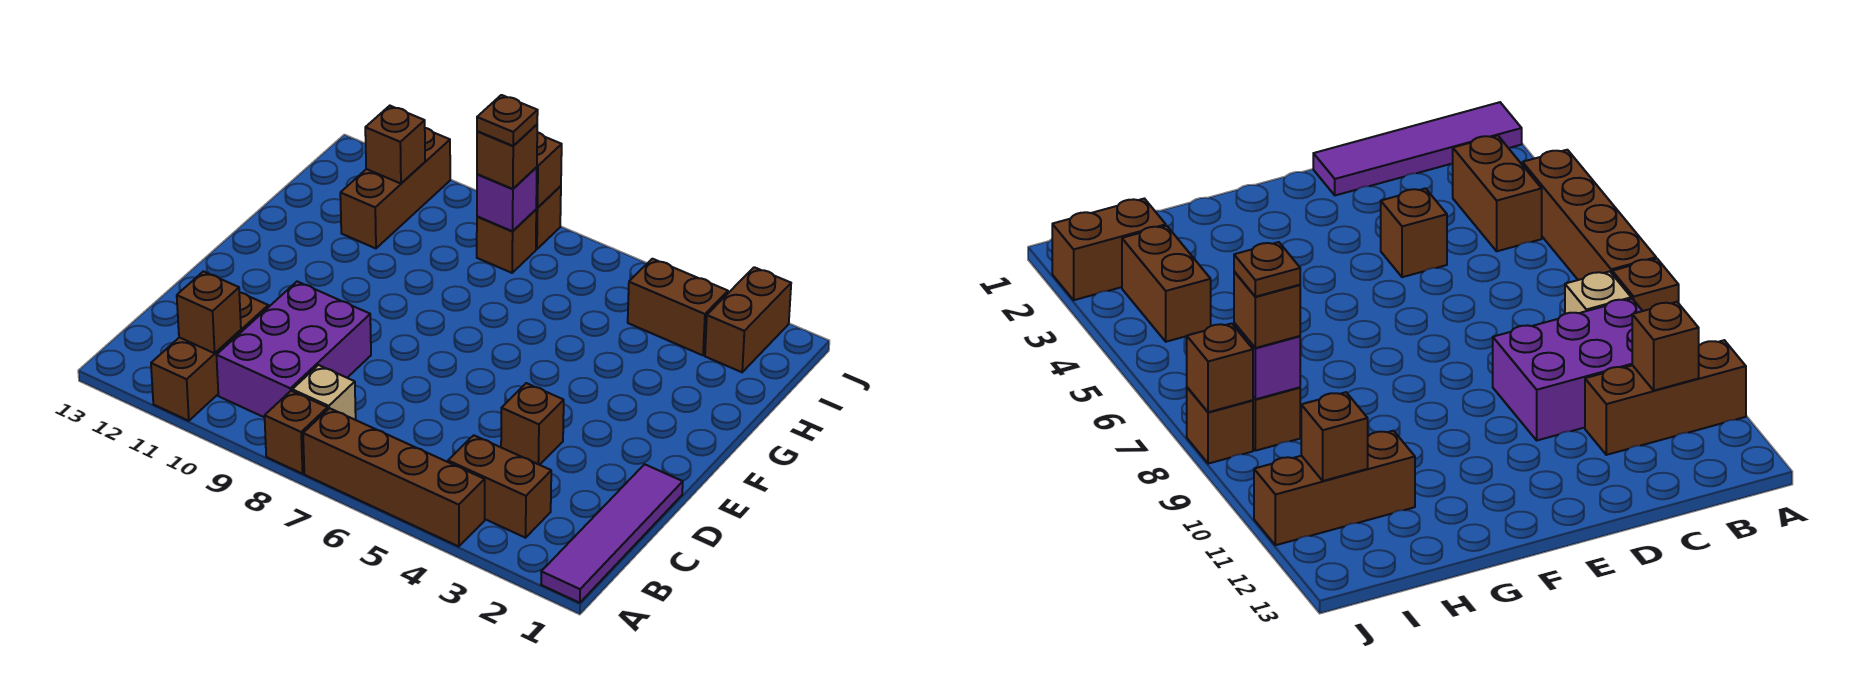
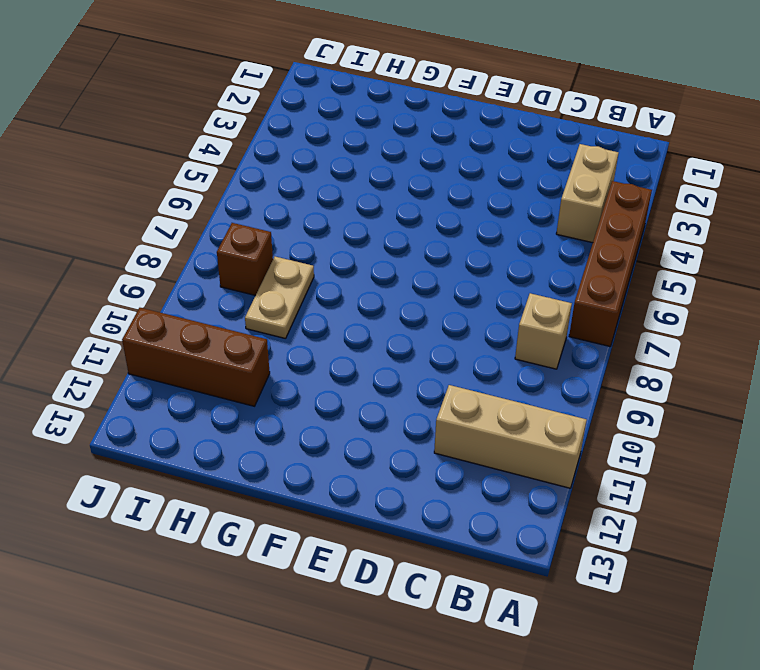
tan 1x3 brick [434,385,587,488] -> brown 1x3 brick [151,293,268,421]
tan 1x2 brick [556,144,618,243] -> brown 1x2 brick [448,435,551,538]
tan 1x2 plate [245,257,314,339] -> none
none -> purple 1x4 tile [541,464,683,603]
none -> brown 1x1 brick [265,391,328,474]
none -> purple 2x3 brick [216,282,371,418]

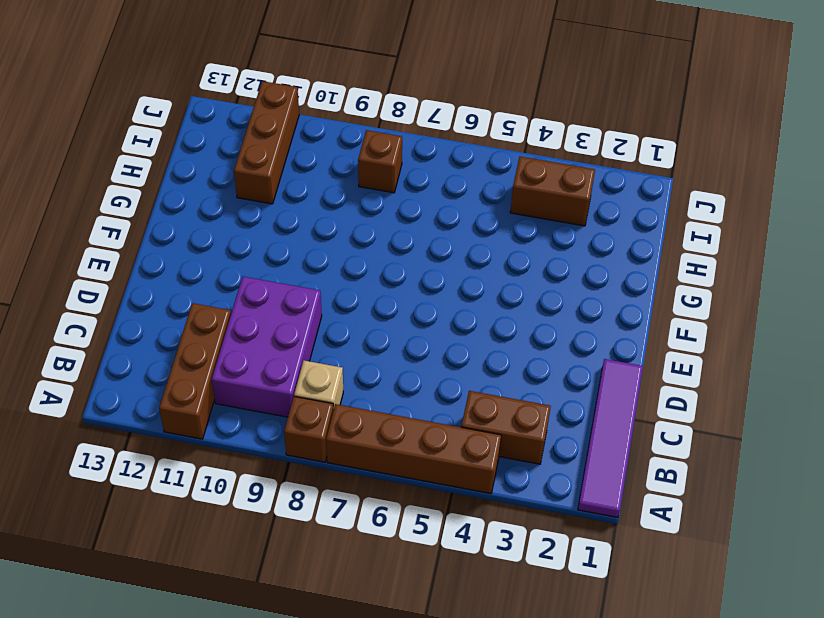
none -> brown 1x1 brick [501,383,564,465]
none -> brown 1x2 brick [705,267,791,372]
none -> brown 1x1 brick [536,186,561,249]

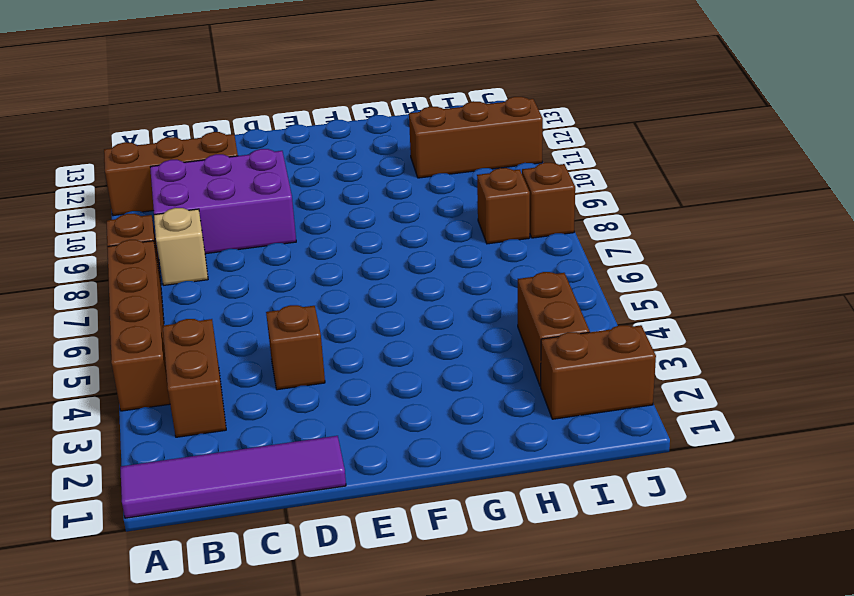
none -> brown 1x1 brick [177,271,241,353]
none -> purple 1x1 brick [477,167,537,231]
none -> brown 1x1 brick [365,106,425,184]

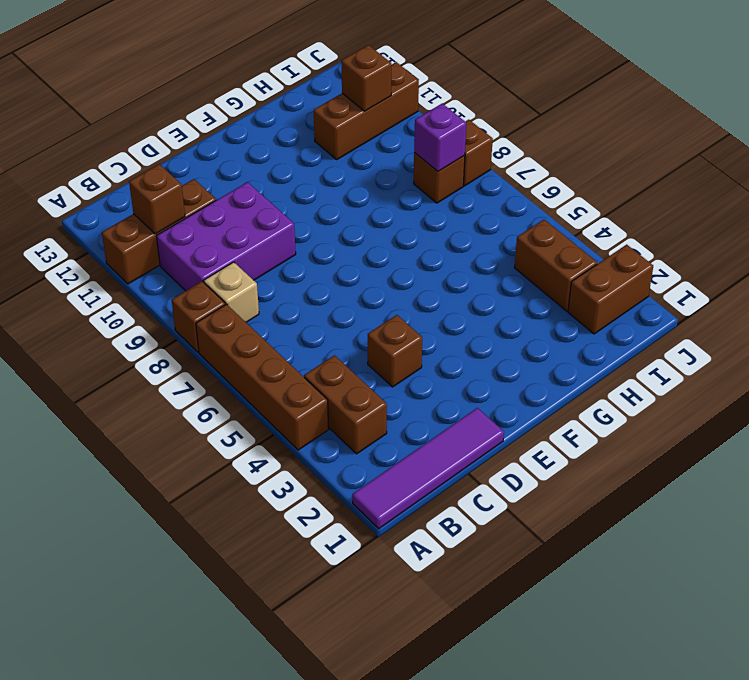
none -> brown 1x1 brick [536,132,562,208]
none -> brown 1x1 brick [477,125,537,189]
none -> brown 1x1 plate [477,95,538,146]

